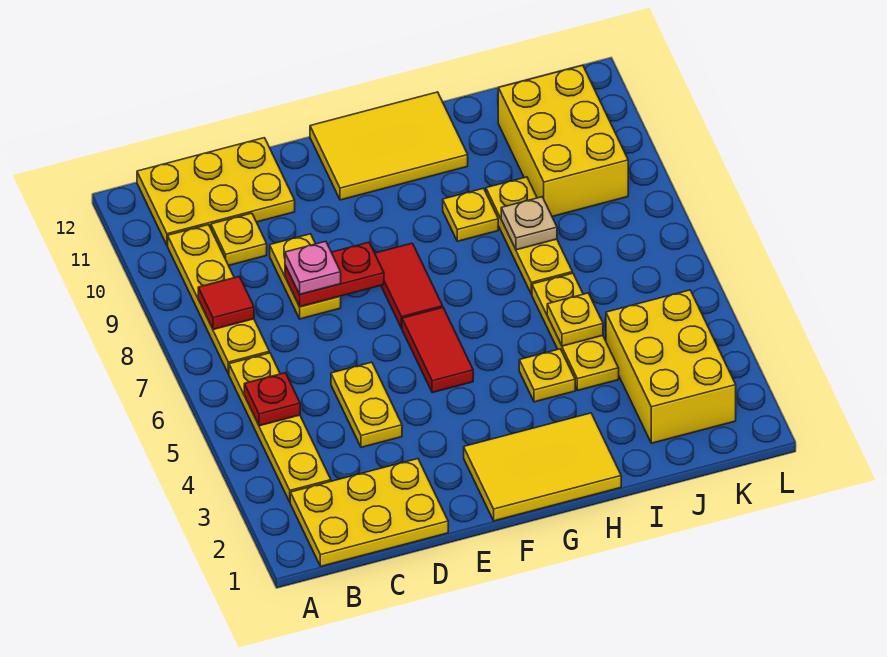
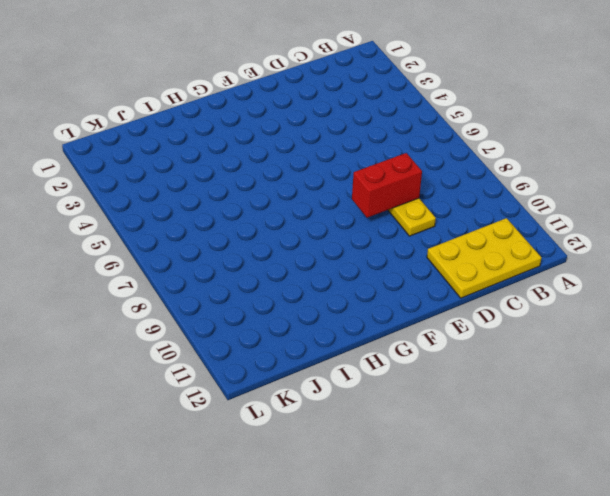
red 1x2 brick [352,153,422,218] -> red 1x2 plate [285,242,384,307]
none -> yellow 2x3 plate [290,459,448,566]
none -> yellow 1x4 plate [229,353,331,502]
none -> yellow 1x4 plate [168,225,269,374]

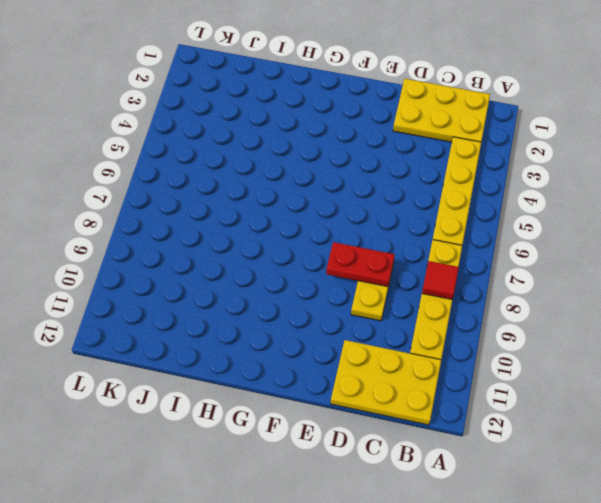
none -> yellow 1x1 plate [211,213,267,266]
none -> yellow 1x2 plate [331,362,402,447]
none -> yellow 2x3 tile [464,413,621,521]

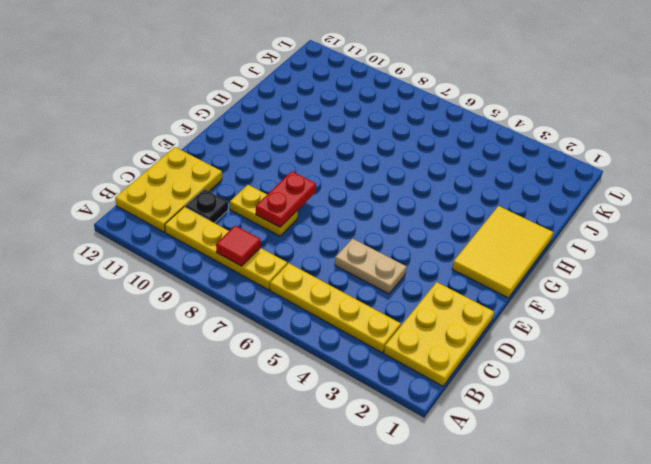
black 1x1 plate [185,189,228,223] -> yellow 1x1 plate [211,213,267,266]
tan 1x2 plate [335,239,406,294] -> yellow 1x2 plate [331,362,402,447]
none -> red 1x2 tile [402,308,473,393]
none -> red 1x2 tile [375,243,443,328]
none -> yellow 2x3 tile [310,92,468,200]

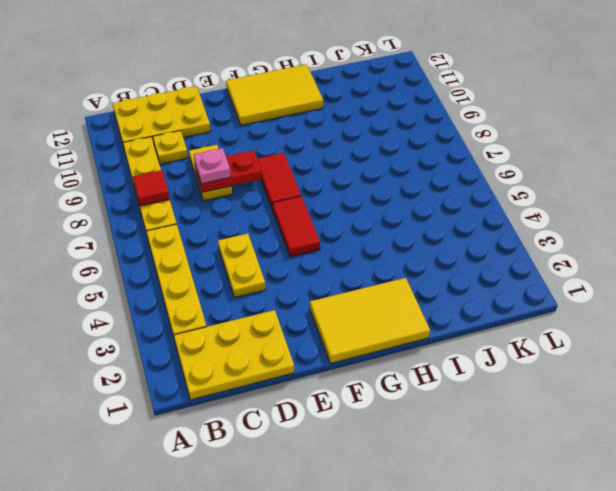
none -> yellow 1x1 plate [519,349,575,402]
none -> yellow 1x1 plate [443,188,498,241]
none -> yellow 1x3 plate [532,273,619,391]

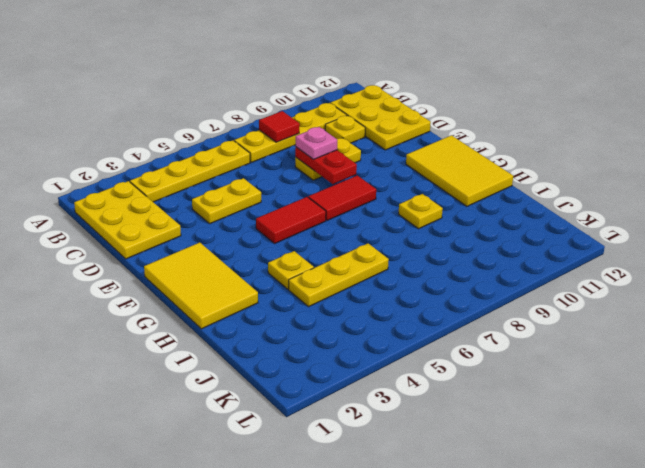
none -> yellow 1x3 plate [486,177,572,294]
none -> yellow 2x3 brick [606,290,736,443]
none -> yellow 2x3 brick [498,65,628,217]

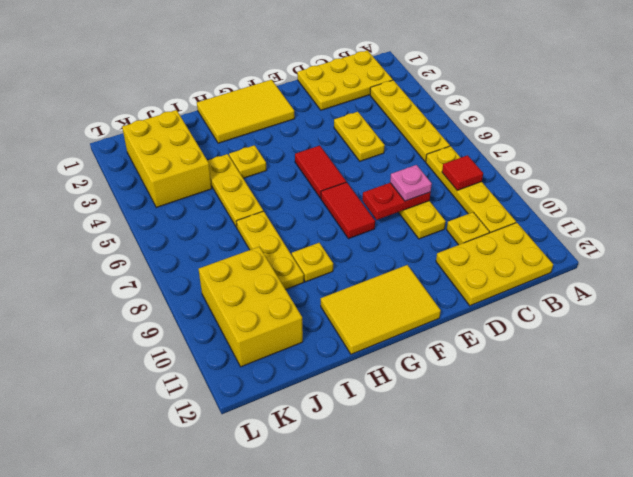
none -> red 1x1 plate [244,373,300,426]
none -> yellow 1x1 plate [547,293,603,346]
none -> tan 1x1 plate [501,197,557,250]

